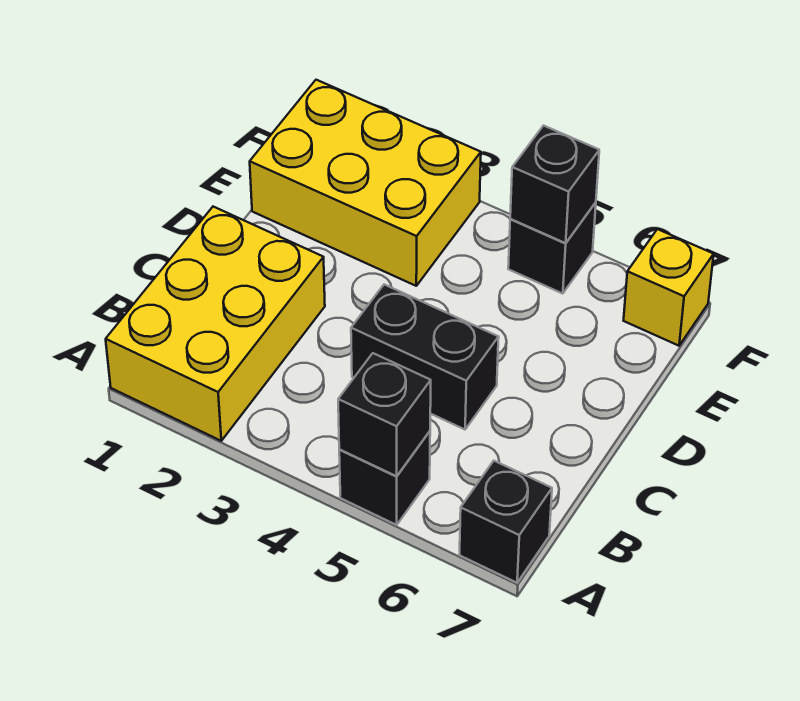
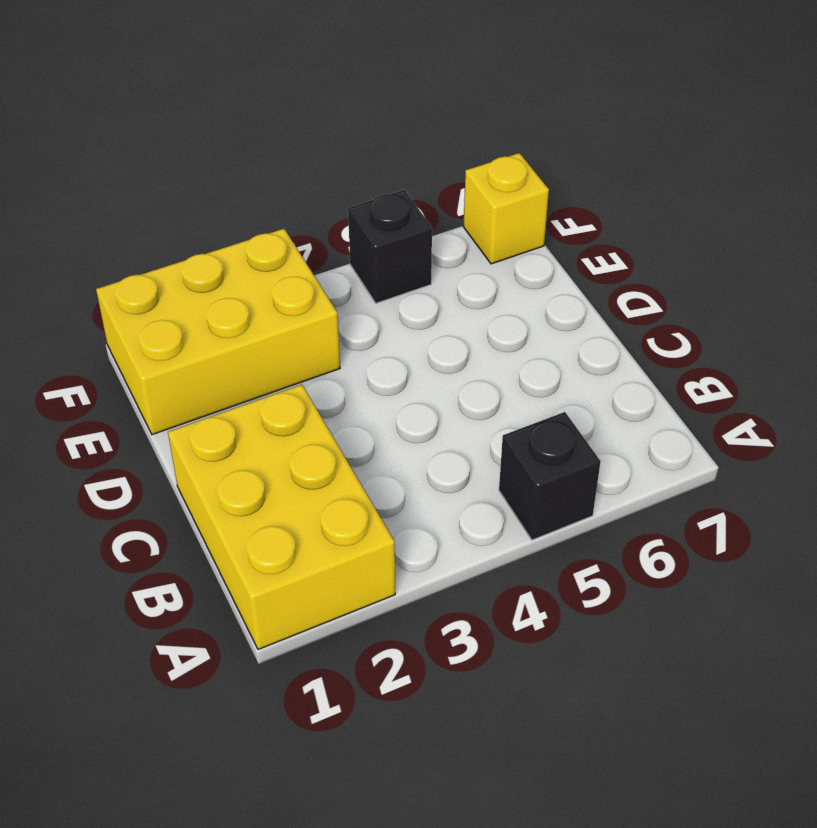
none -> black 1x1 brick [460,461,552,583]
none -> black 1x2 brick [351,285,499,429]

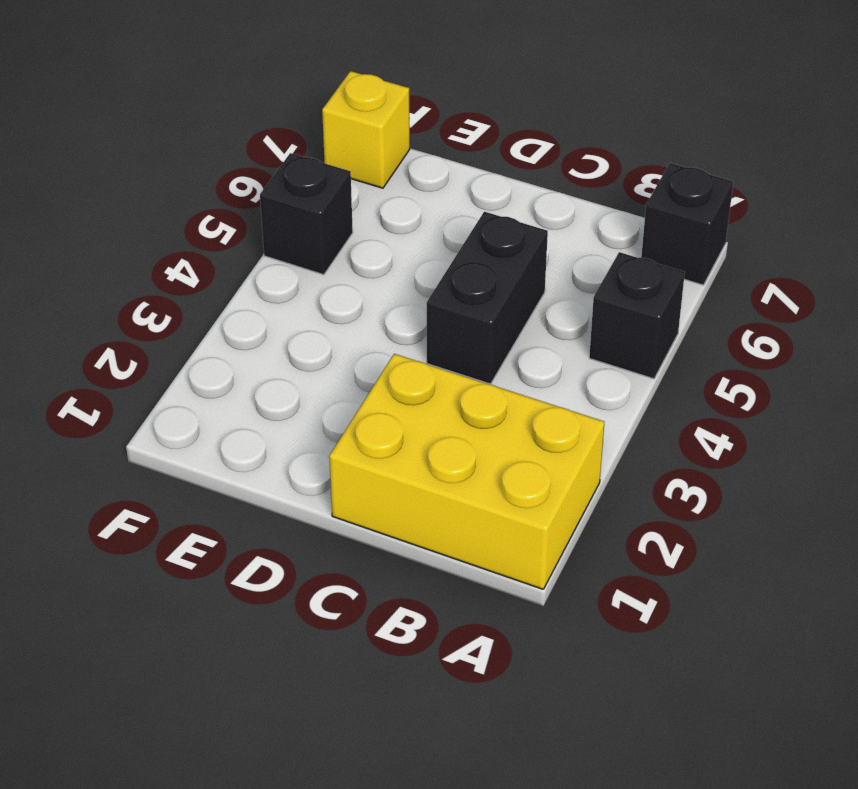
none -> yellow 2x3 brick [250,80,481,286]
none -> black 1x1 brick [338,353,431,476]

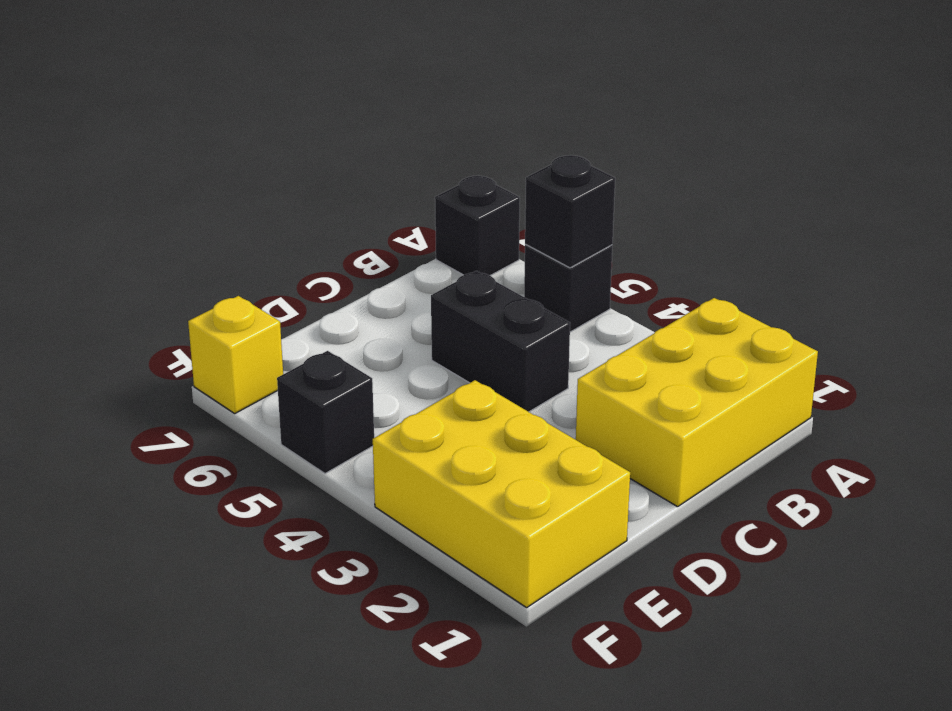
none -> black 1x1 brick [510,126,599,243]

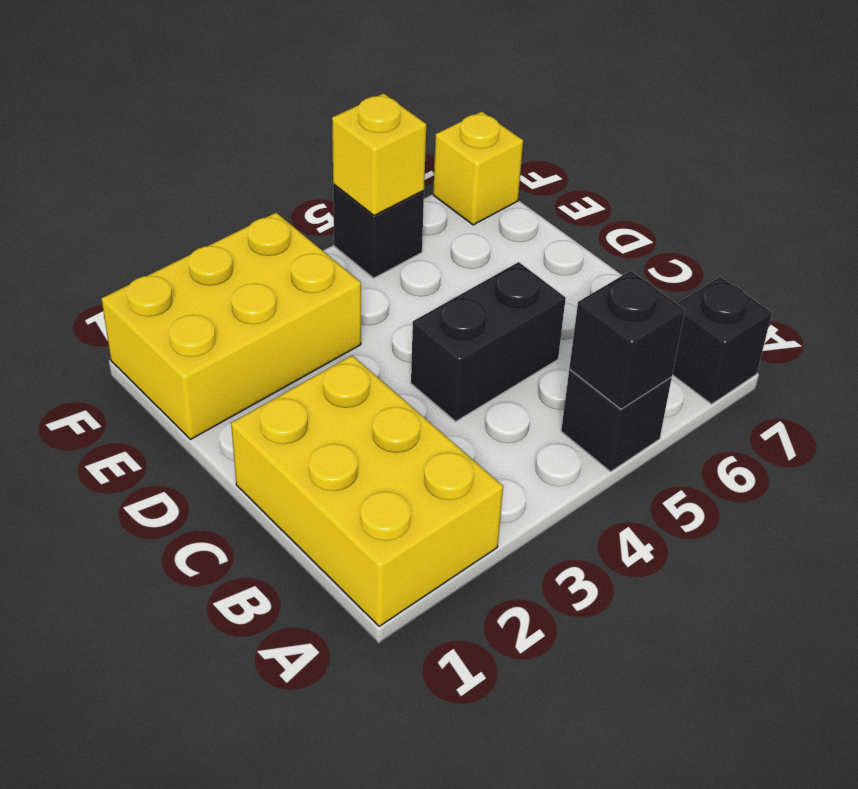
yellow 1x1 brick [332,93,426,216] -> black 1x1 brick [510,126,599,243]

